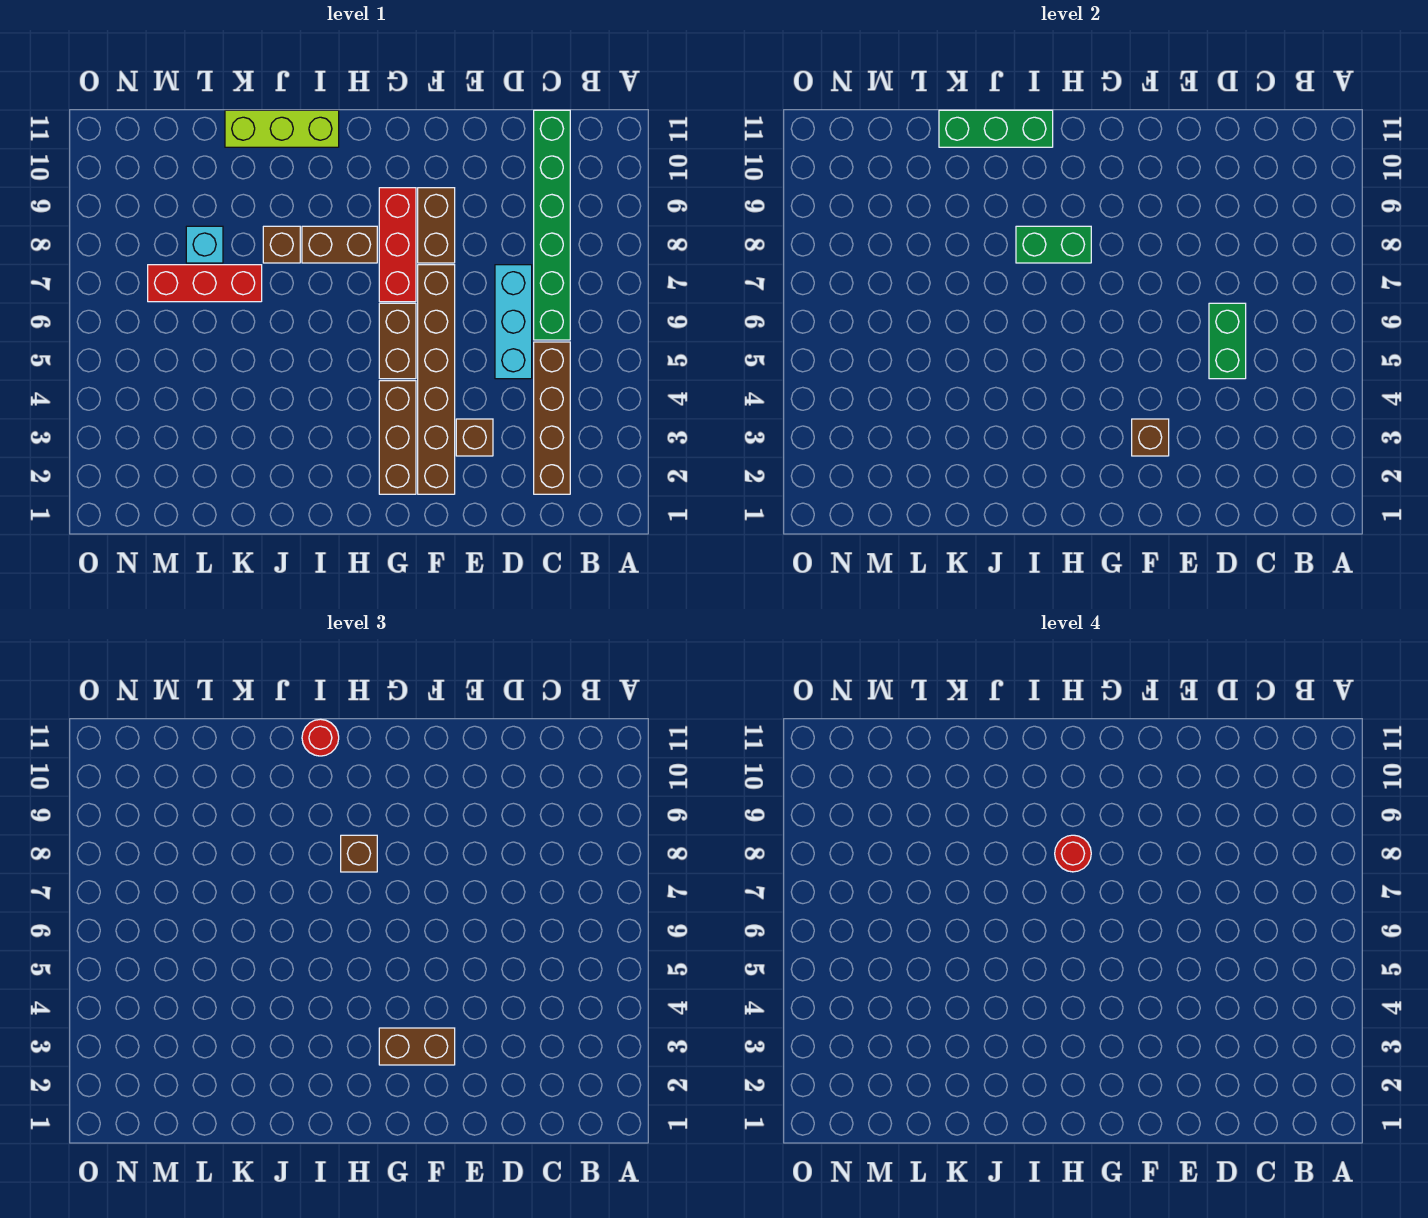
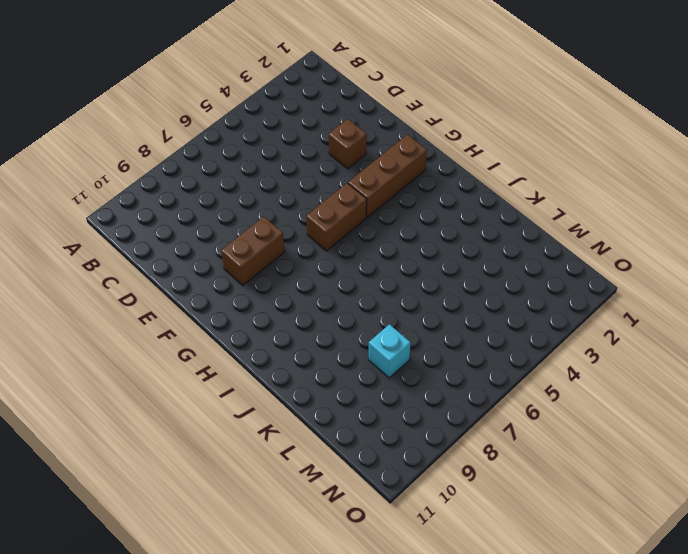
none -> brown 1x4 brick [534,342,570,494]
none -> green 1x6 brick [534,110,570,340]
none -> cyan 1x3 brick [495,265,532,379]

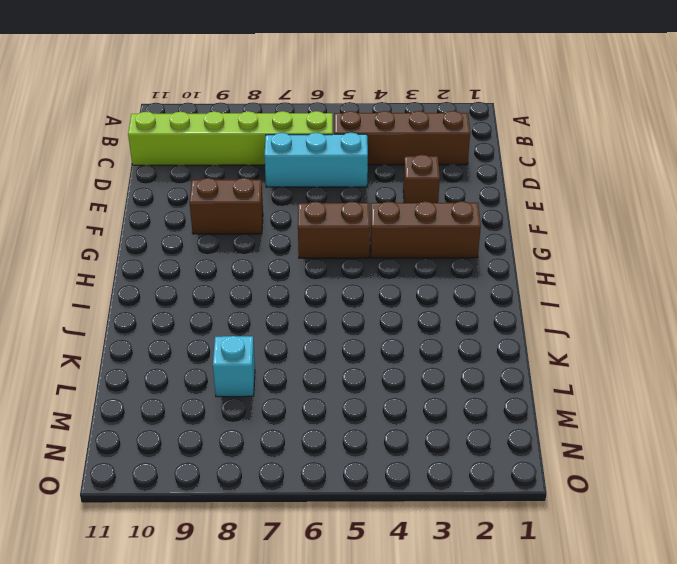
lime 1x6 brick [128,111,333,165] -> green 1x6 brick [534,110,570,340]
none -> brown 1x6 brick [418,265,455,494]
none -> red 1x3 brick [379,188,416,302]
none -> brown 1x2 brick [302,226,377,263]

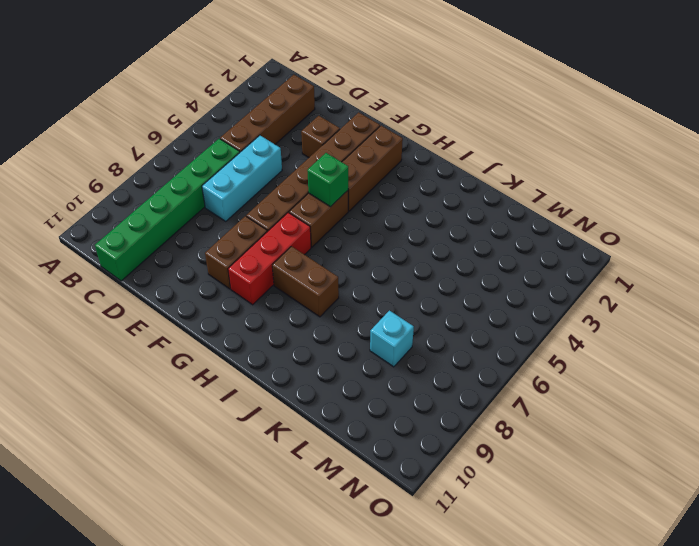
green 1x1 brick [307,153,348,207] -> none
none -> lime 1x3 brick [225,110,339,147]
none -> brown 1x1 brick [263,226,300,263]
none -> red 1x3 brick [148,265,262,302]

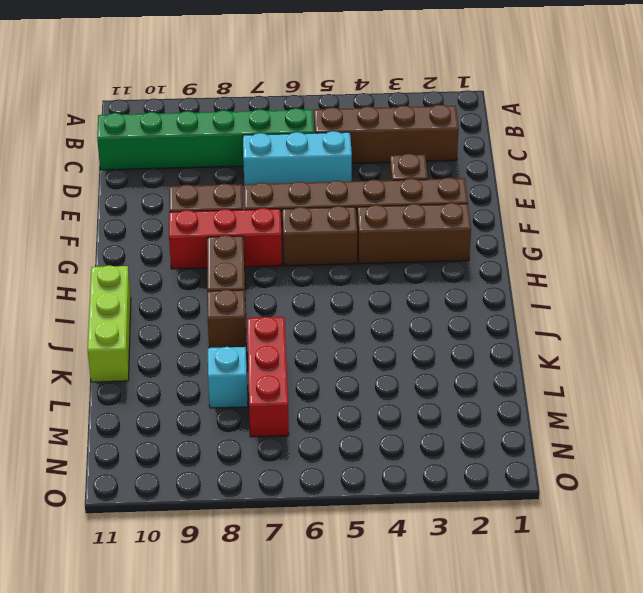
none -> green 1x2 brick [1209,303,1246,379]
none -> brown 1x1 brick [1132,419,1169,456]
none -> green 1x2 brick [1016,226,1091,263]

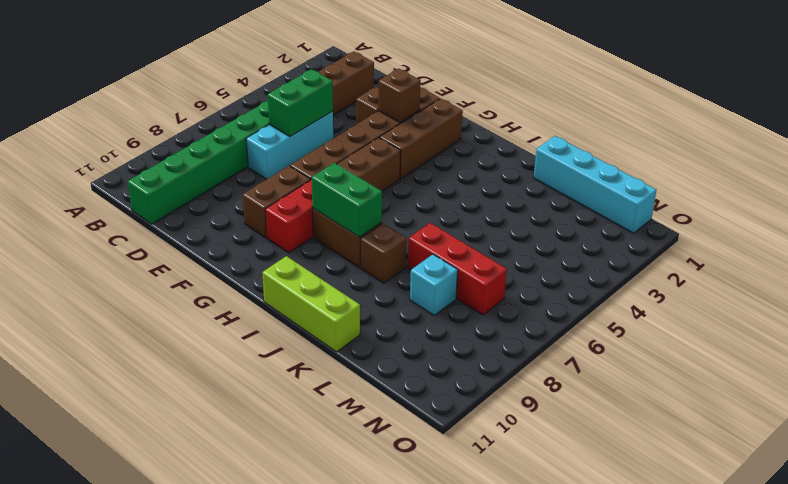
cyan 1x4 brick [534,136,656,233] -> none
none -> green 1x3 brick [939,110,1053,147]
none -> brown 1x2 brick [379,1028,455,1065]
none -> brown 1x1 brick [341,835,377,872]

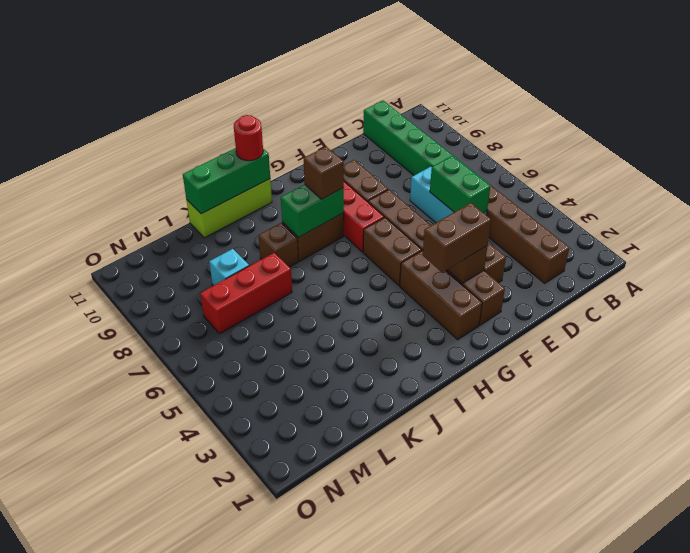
none -> red 1x1 round brick [1055,835,1091,872]

